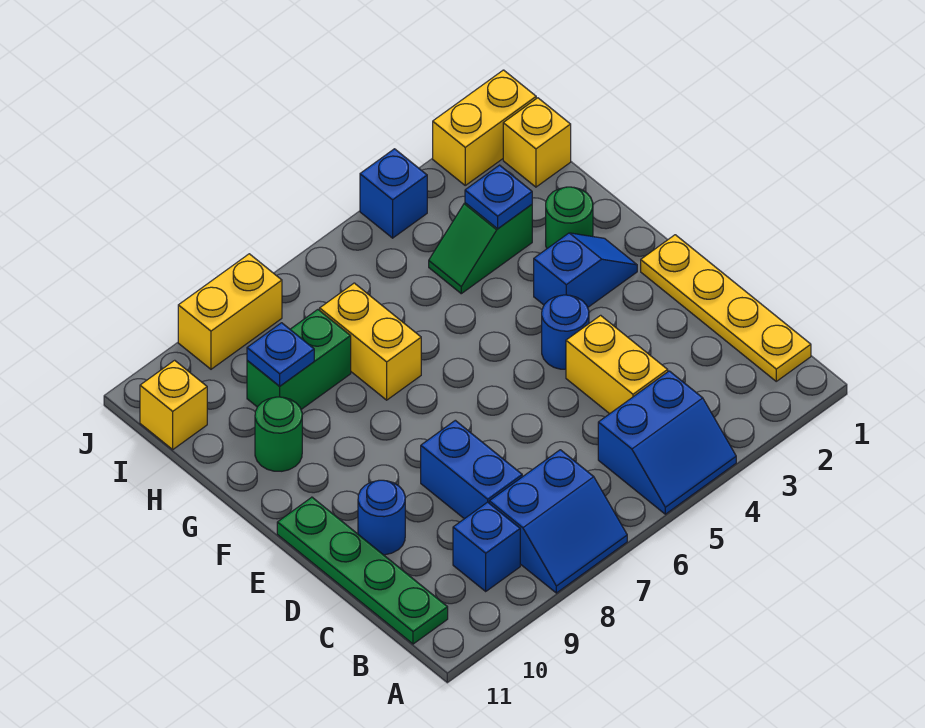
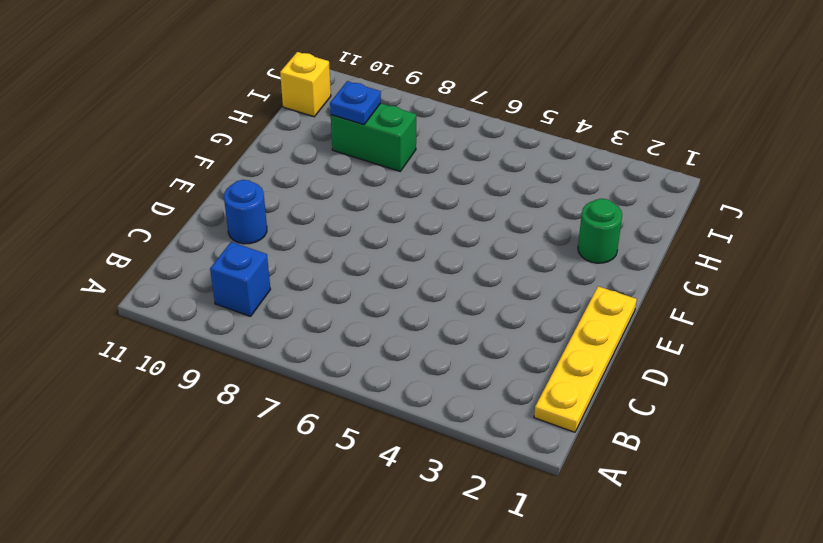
none -> blue 2x2 slope [598,371,736,514]
none -> blue 2x2 slope [489,450,627,593]
none -> green 1x4 plate [277,497,448,644]

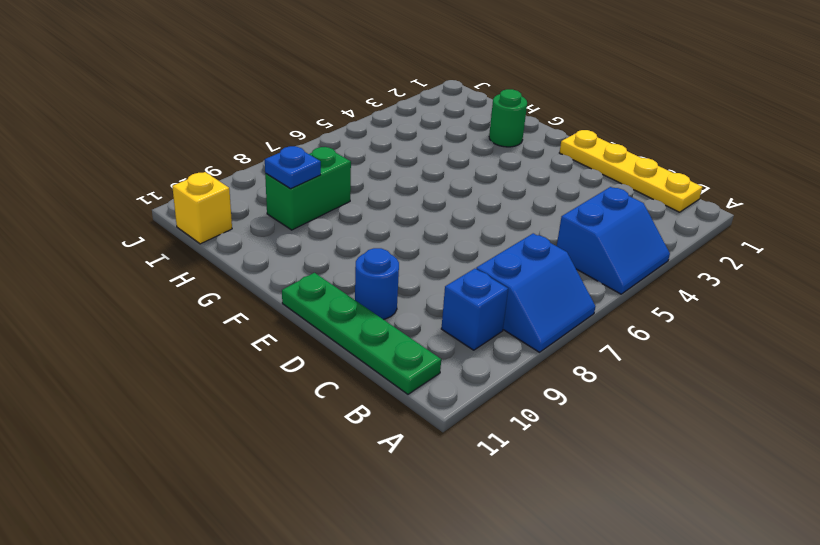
none -> yellow 1x2 brick [566,315,668,414]
none -> blue 1x2 brick [421,420,522,519]
none -> blue 1x1 round brick [542,295,589,369]

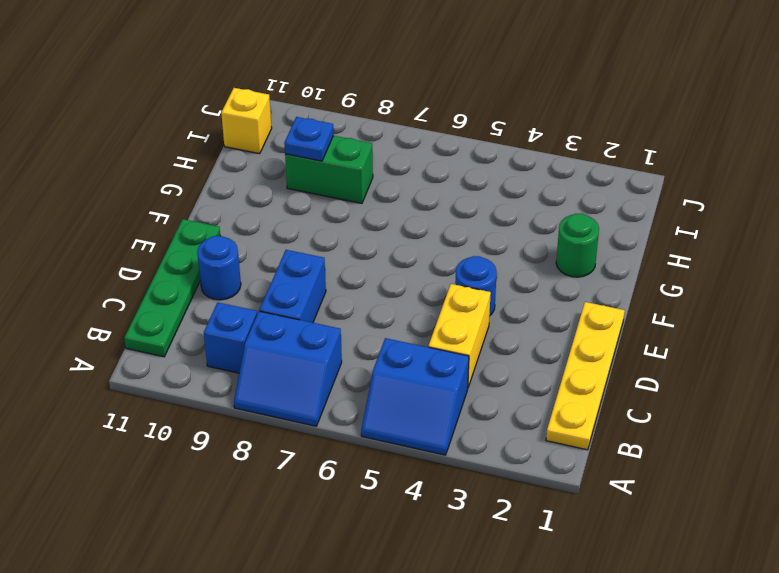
none -> blue 1x2 slope [534,233,637,307]
none -> yellow 1x2 brick [320,283,421,400]
none -> green 1x1 round brick [255,397,302,471]

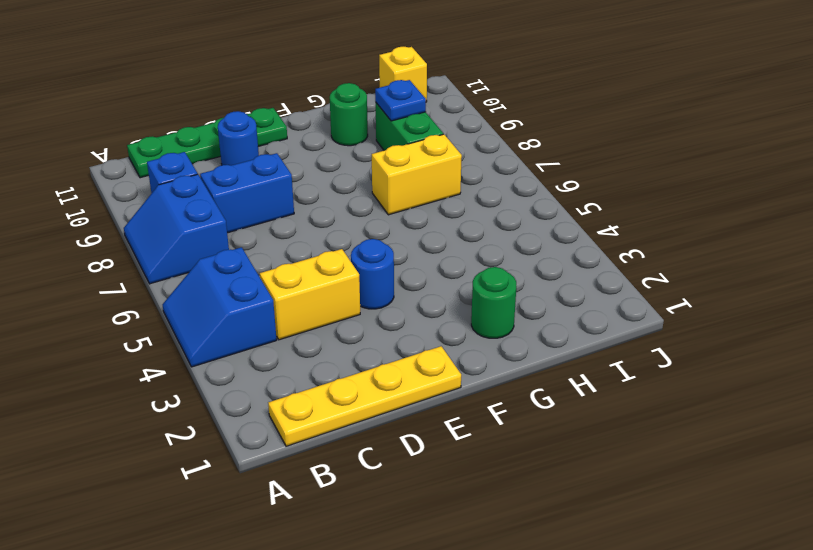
none -> blue 1x2 slope [534,233,637,307]
none -> green 1x2 slope [429,203,532,294]
none -> yellow 1x1 brick [503,98,571,187]

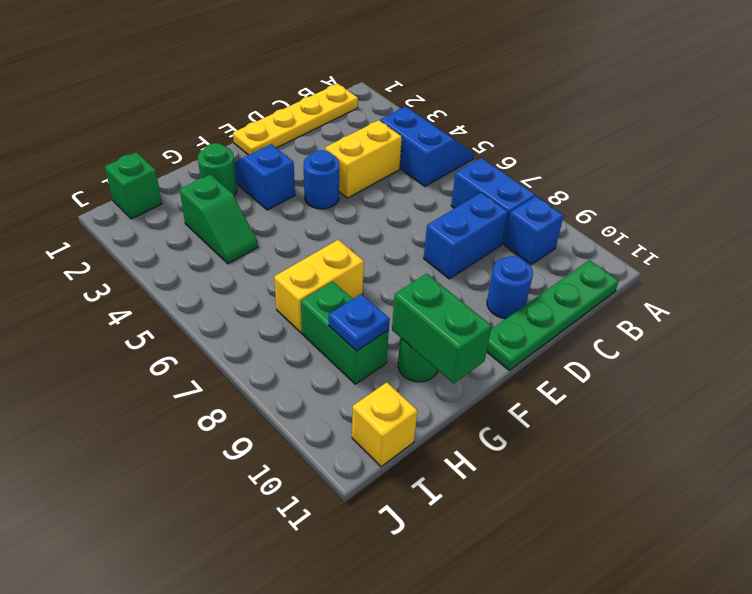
green 1x2 brick [392,274,492,384] -> none
green 1x1 brick [105,152,162,219] -> yellow 1x1 brick [503,98,571,187]
none -> yellow 1x2 brick [433,70,536,185]
none -> blue 1x1 brick [360,149,427,238]
none -> yellow 1x2 brick [178,254,282,369]

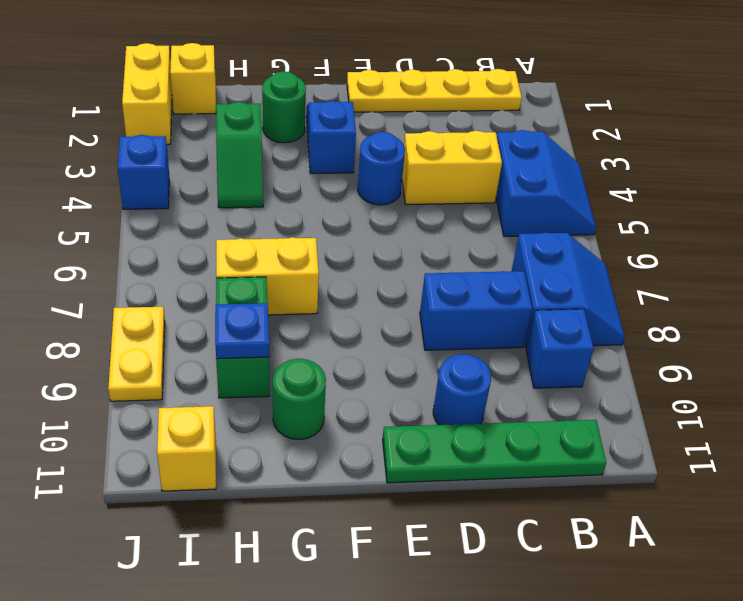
yellow 1x2 plate [108,307,165,401] -> yellow 1x2 brick [178,254,282,369]
none -> blue 1x1 plate [465,165,532,229]

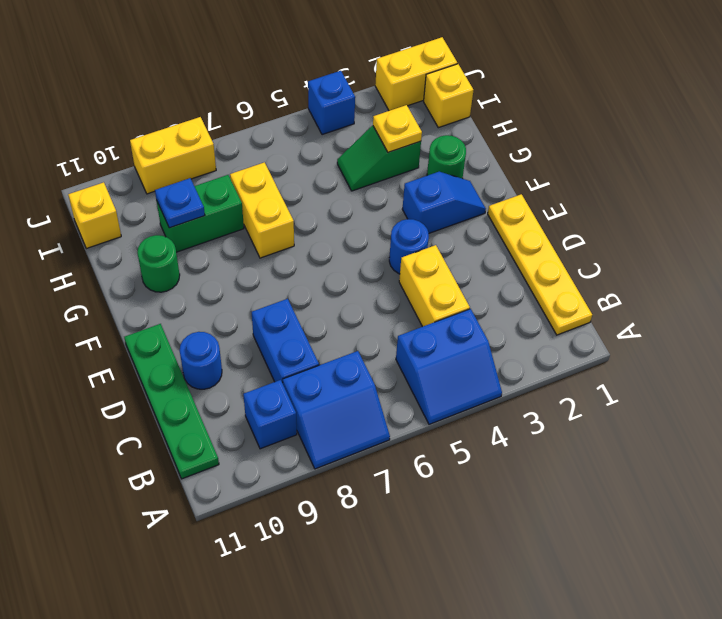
yellow 1x1 plate [373,105,422,152] -> blue 1x1 plate [465,165,532,229]

